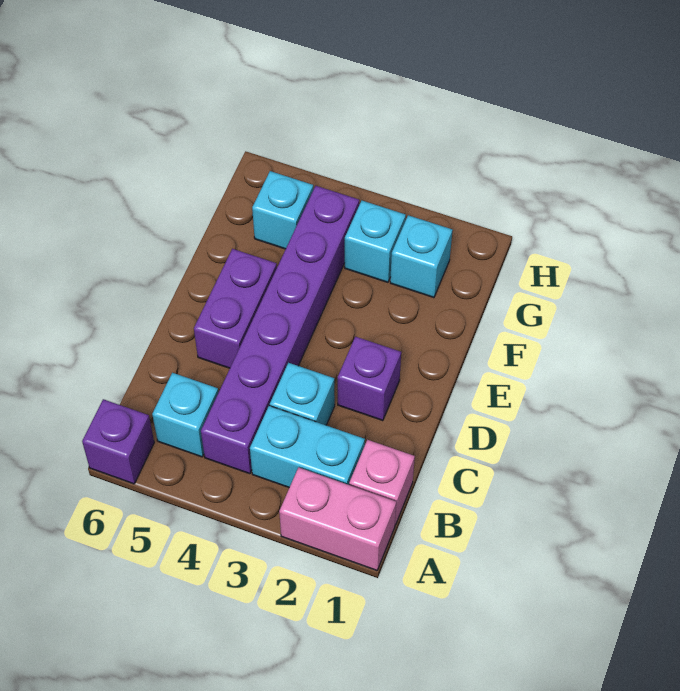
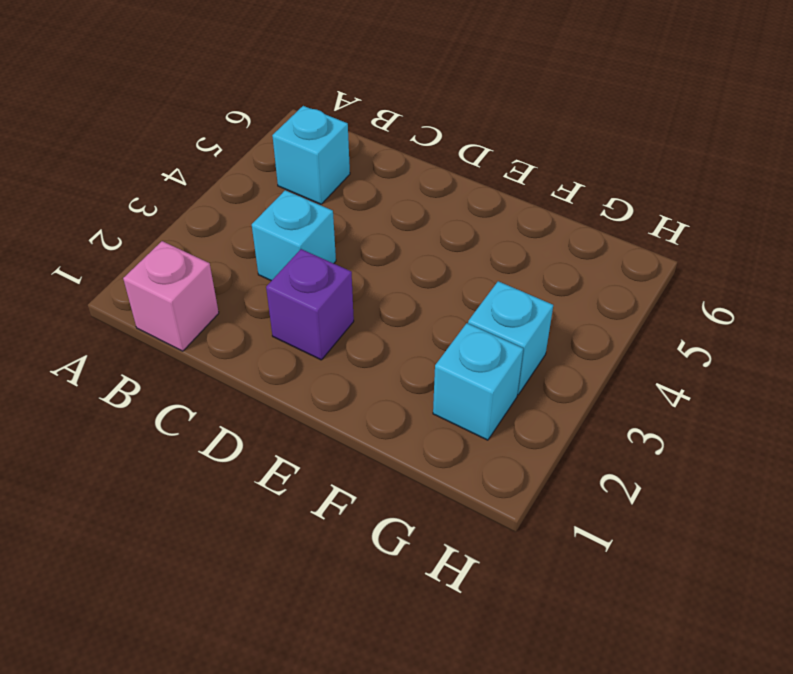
none -> pink 1x2 brick [279,467,396,570]
none -> purple 1x1 brick [82,399,154,484]
none -> cyan 1x2 brick [250,406,365,488]

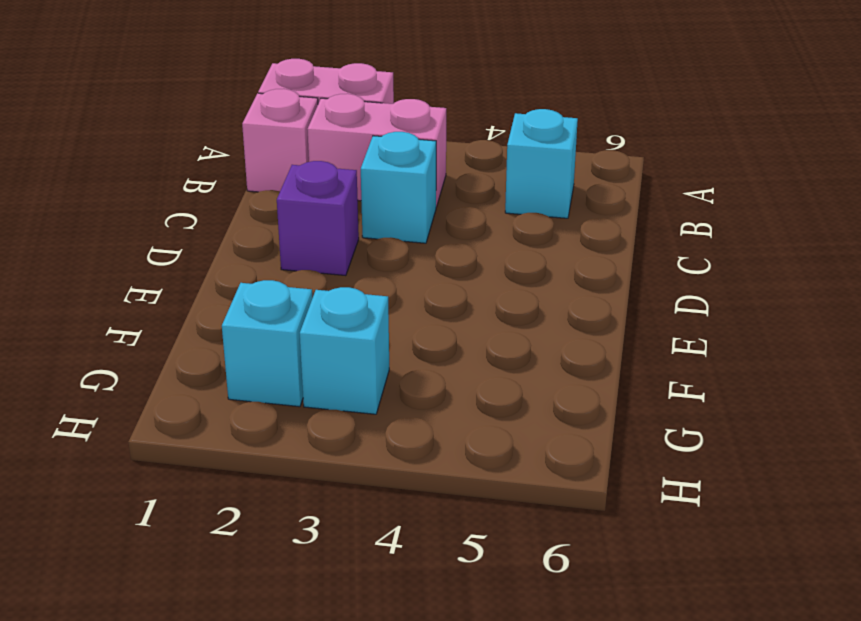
pink 1x2 brick [307,94,446,207] -> cyan 1x2 brick [250,406,365,488]
none -> purple 1x1 brick [82,399,154,484]
none -> purple 1x6 brick [201,186,359,474]
none -> purple 1x2 brick [194,249,277,368]

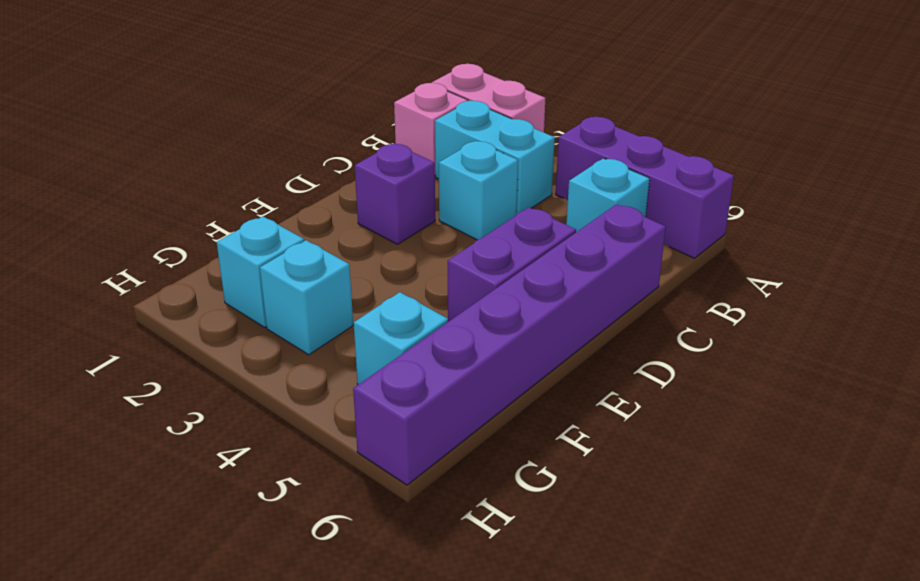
purple 1x3 brick [556,117,734,258] -> purple 1x1 brick [82,399,154,484]
purple 1x6 brick [353,204,666,485] -> purple 1x6 brick moved to [201,186,359,474]

